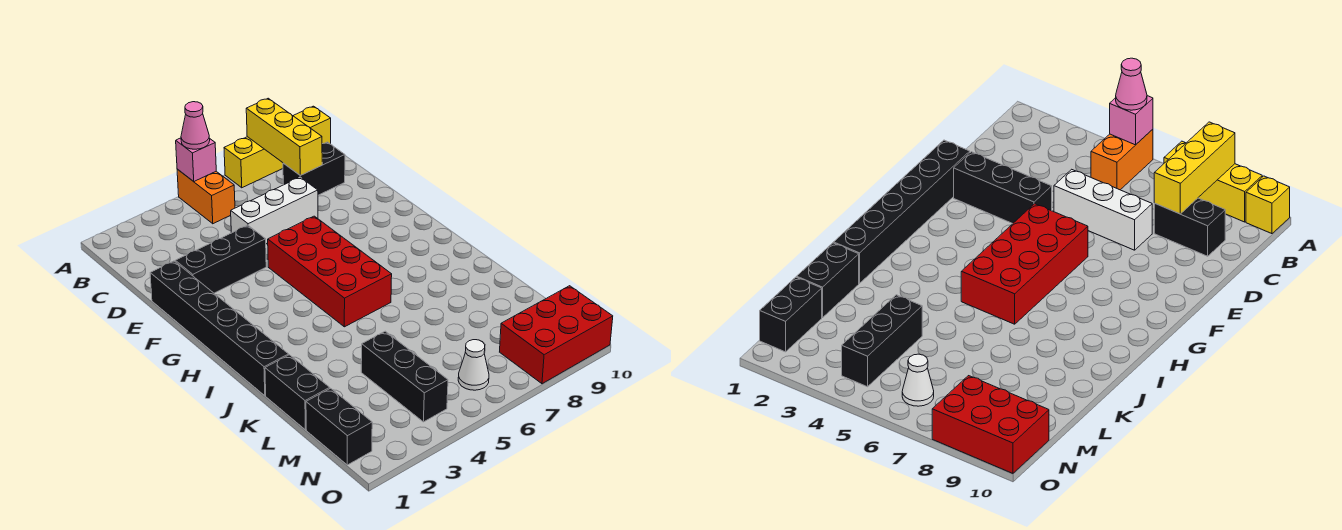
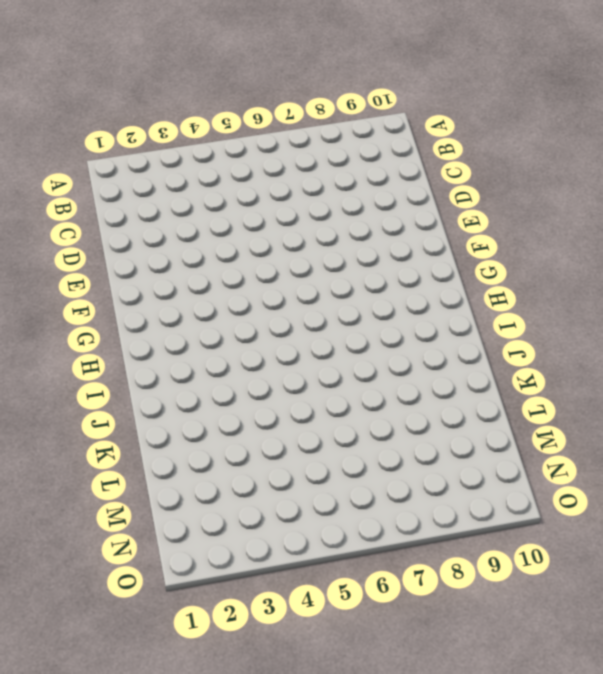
none -> orange 1x2 brick [177,169,235,224]
none -> yellow 1x3 brick [224,137,283,188]
none -> yellow 1x1 brick [293,106,331,144]

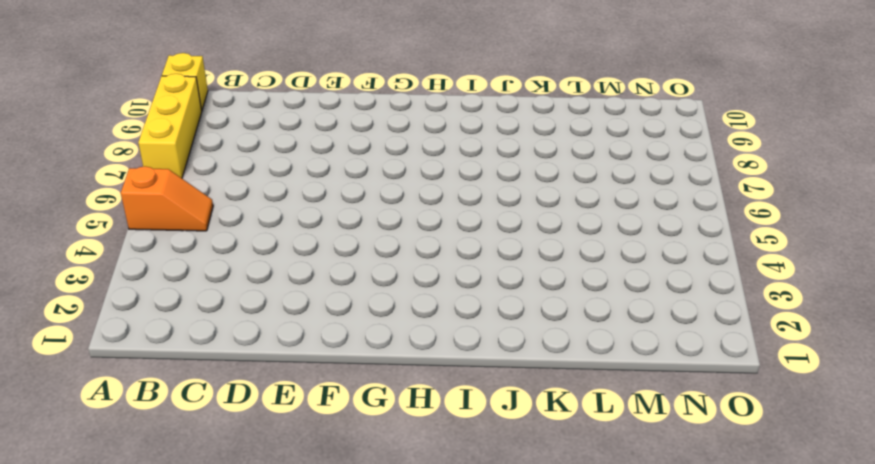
orange 1x2 slope [121,166,213,231] -> orange 1x2 brick [177,169,235,224]
none -> black 1x2 brick [283,142,345,195]
none -> white 1x3 brick [231,177,318,244]
none -> black 1x6 brick [150,261,289,396]

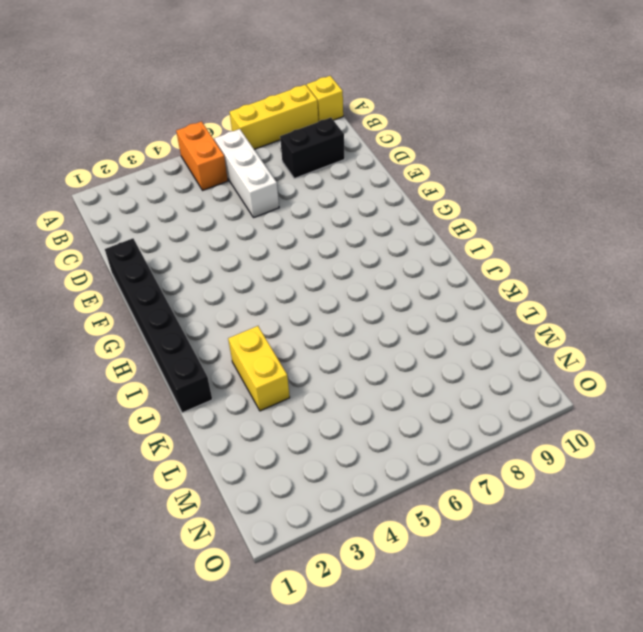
white 1x3 brick [214,129,279,218] -> white 1x3 brick turned to [231,177,318,244]
yellow 1x2 brick [228,326,290,411] -> none
none -> black 1x3 brick [175,225,266,293]
none -> red 2x4 brick [268,216,392,327]
none -> black 1x2 brick [265,355,330,430]

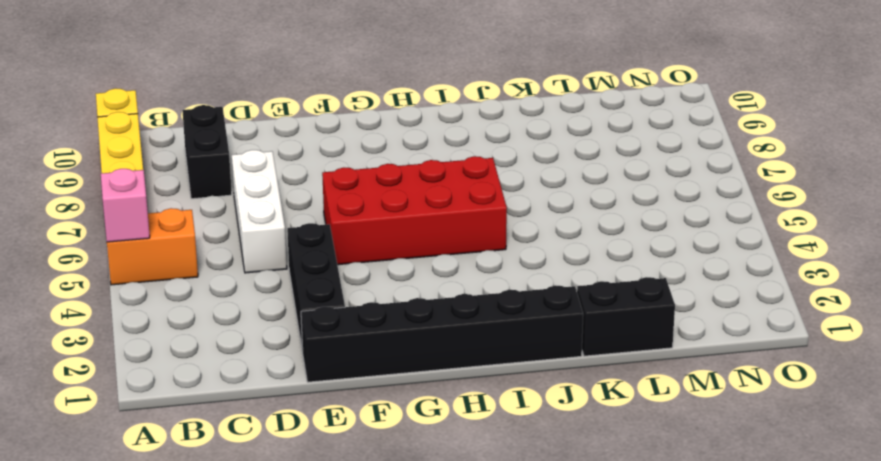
none -> black 1x3 brick [361,331,448,422]
none -> black 1x2 brick [306,388,372,465]
none -> white 1x1 cone [458,340,489,390]

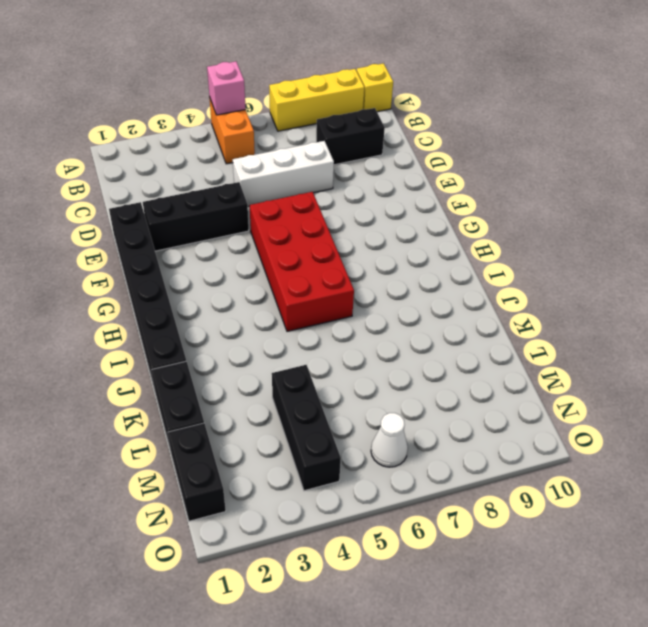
none -> red 2x3 brick [500,286,613,384]
none -> yellow 1x3 brick [246,98,322,175]
none -> pink 1x1 cone [181,102,210,149]

